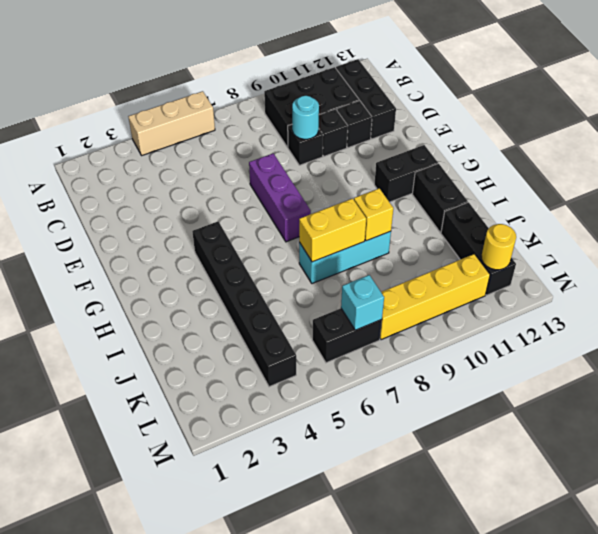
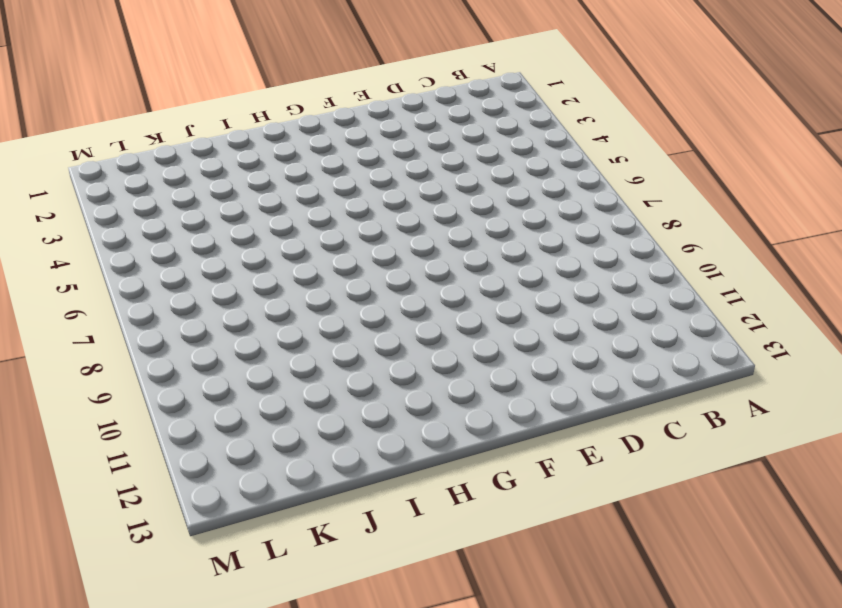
none -> tan 1x3 brick [128,91,215,156]
none -> black 2x3 brick [264,67,359,147]
none -> black 1x3 brick [336,59,396,139]

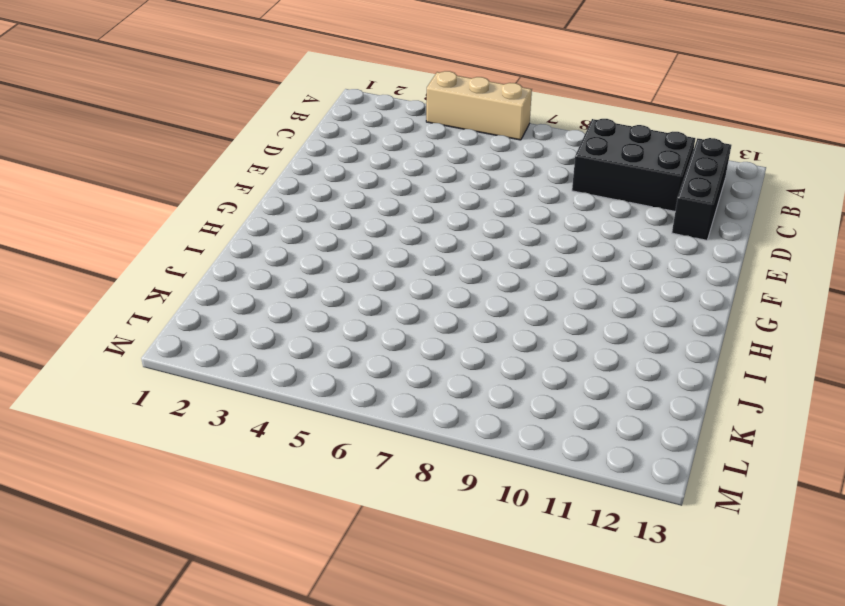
none -> black 1x1 brick [288,124,323,165]
none -> black 1x1 brick [319,109,348,156]
none -> black 1x1 brick [337,100,372,148]

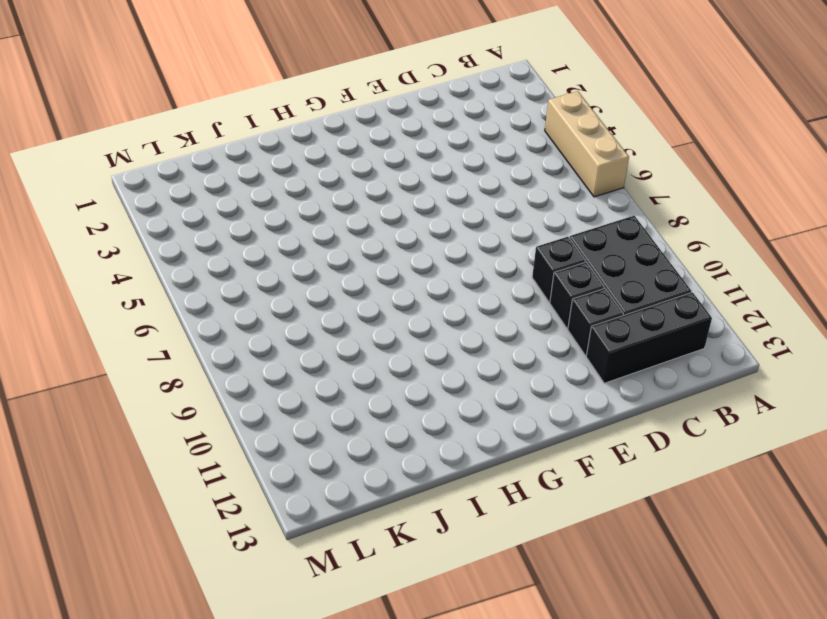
none -> purple 1x3 brick [249,154,311,242]
none -> black 1x6 brick [192,221,296,387]
none -> black 1x2 brick [374,145,438,202]

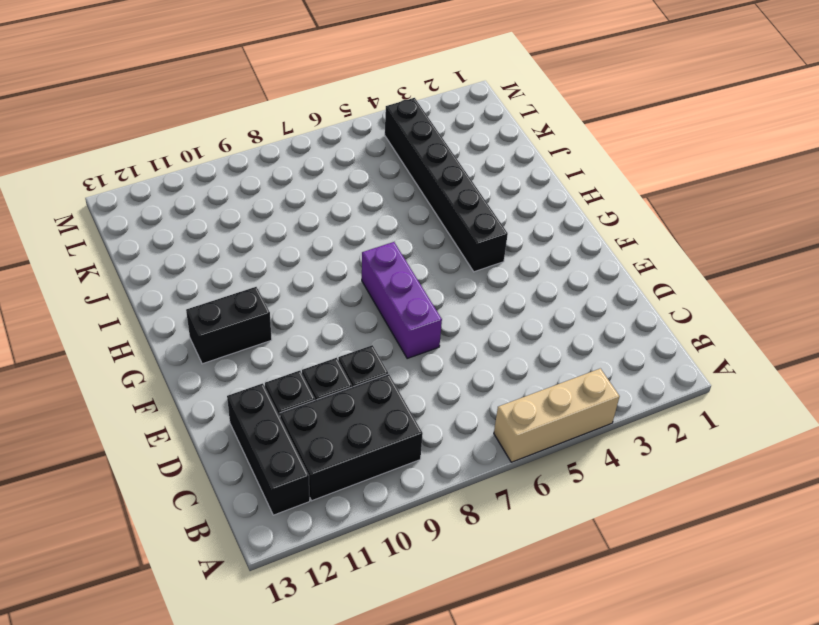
none -> black 1x2 brick [412,164,468,232]
none -> cyan 1x3 brick [299,231,391,283]
none -> black 1x3 brick [441,202,516,295]

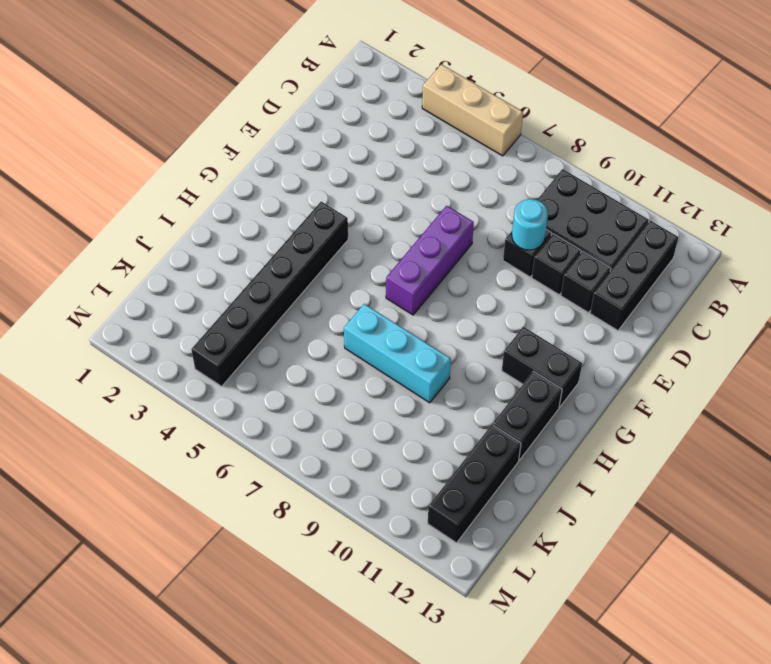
none -> black 1x2 brick [312,308,382,363]
none -> yellow 1x4 brick [380,254,490,340]
none -> yellow 1x2 brick [299,199,366,262]

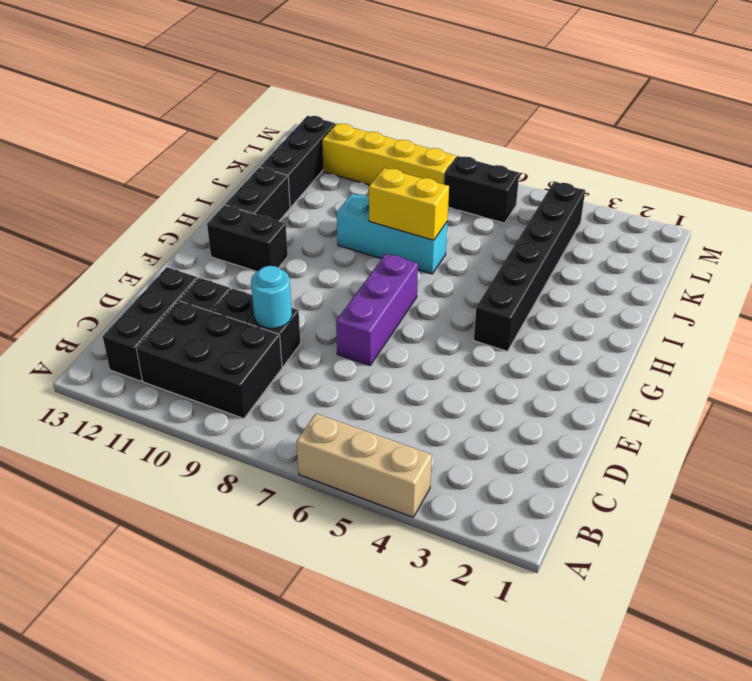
none -> yellow 1x1 brick [354,188,393,241]
none -> cyan 1x1 brick [341,275,384,330]
none -> yellow 1x1 round brick [481,224,516,270]

